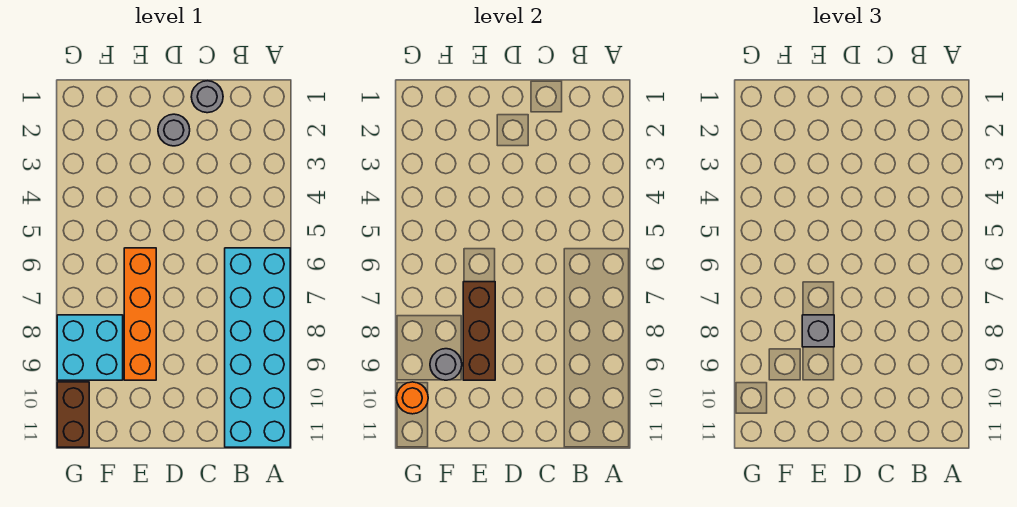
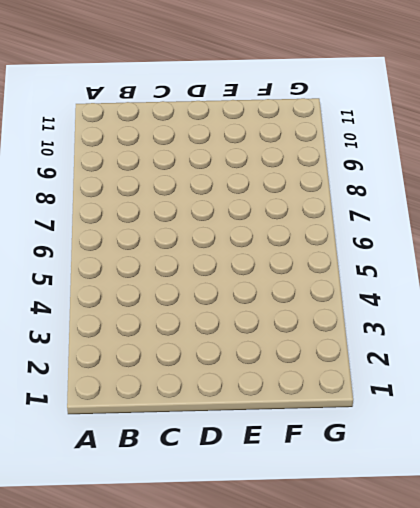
none -> cyan 2x6 brick [225,248,290,447]
none -> grey 1x1 round brick [191,81,223,113]

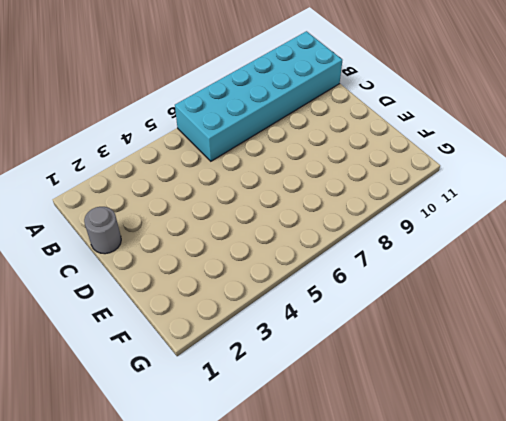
none -> grey 1x1 round brick [158,114,190,146]
none -> orange 1x4 brick [124,248,156,380]

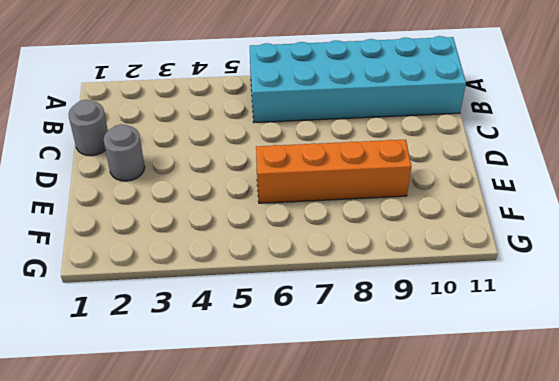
none -> cyan 2x2 brick [57,315,123,380]
none -> brown 1x2 brick [57,382,89,447]

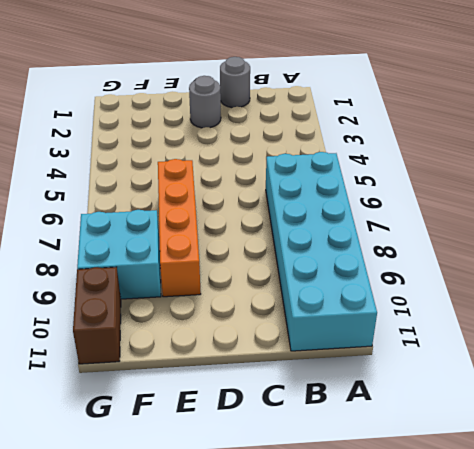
none -> brown 1x3 brick [463,282,495,380]
none -> grey 1x1 round brick [430,349,462,380]

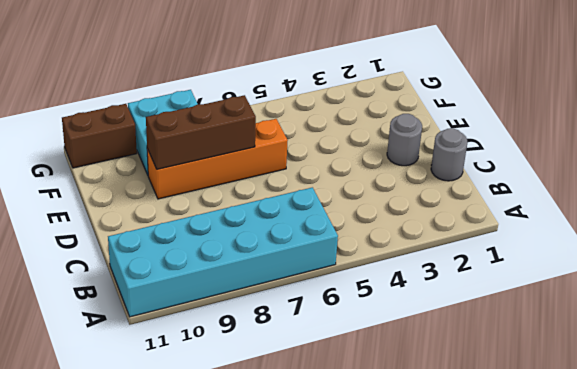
none -> grey 1x1 round brick [430,349,462,380]
none -> orange 1x1 round brick [397,382,428,414]

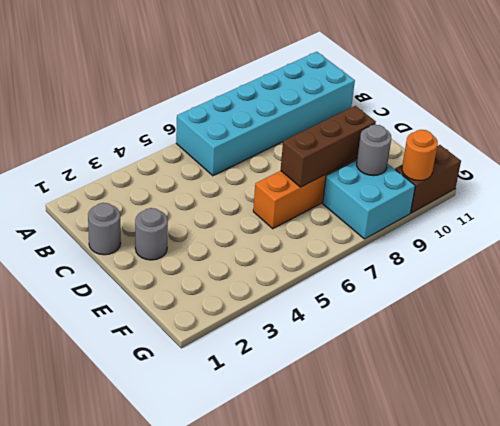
none -> grey 1x1 brick [802,315,834,347]

